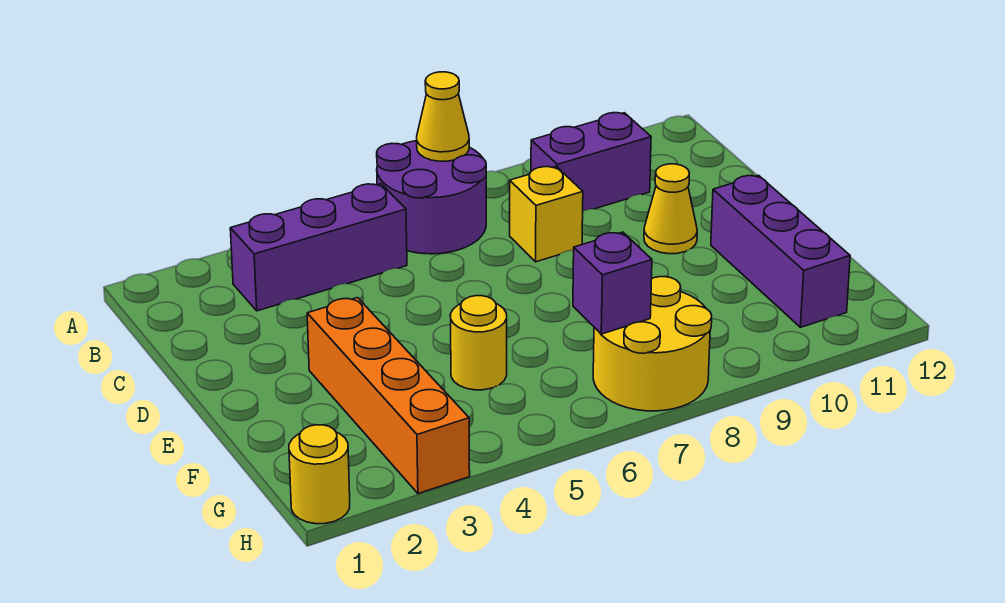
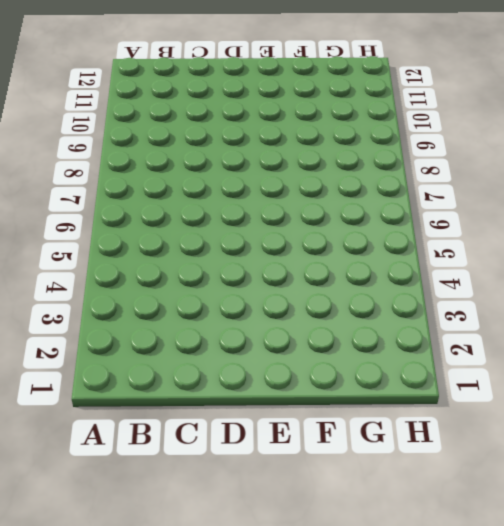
none -> purple 2x2 round brick [377,141,486,254]
none -> purple 1x3 brick [230,184,407,311]
none -> purple 1x2 brick [531,113,651,211]

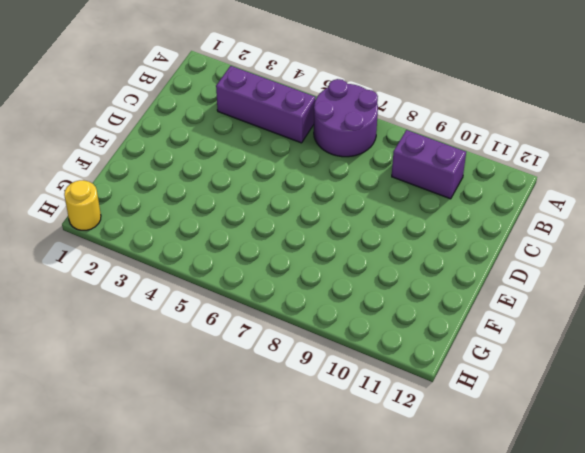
none -> yellow 1x1 brick [510,167,583,262]
none -> yellow 1x1 cone [644,164,697,254]
none -> orange 1x4 brick [307,298,470,494]

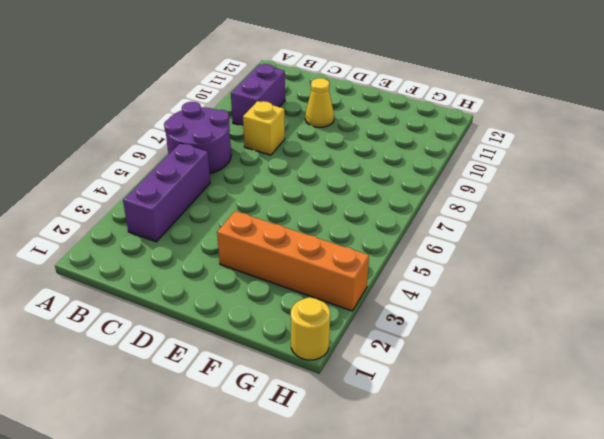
none -> purple 1x3 brick [711,175,850,327]
none -> yellow 1x1 round brick [450,296,507,390]
none -> yellow 2x2 round brick [593,277,712,411]

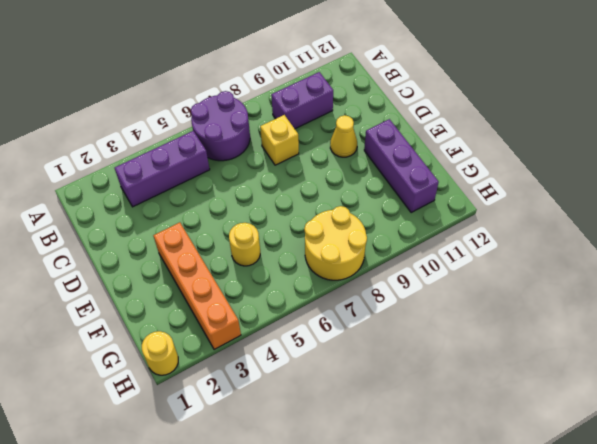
none -> yellow 1x1 cone [417,72,469,161]
none -> purple 1x1 brick [573,232,652,334]

